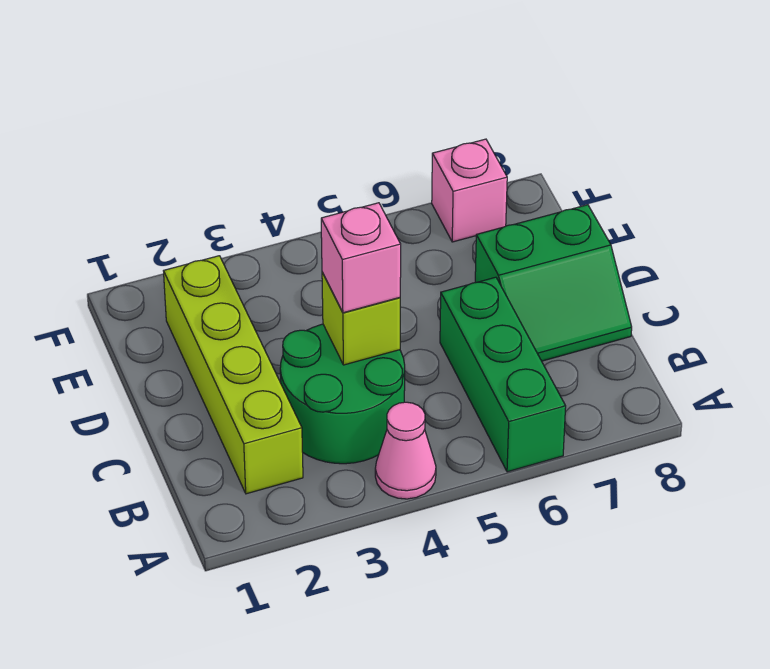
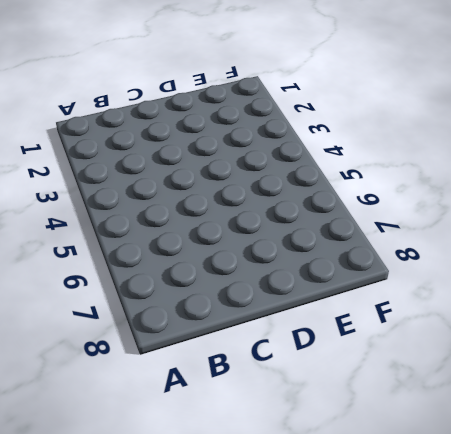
none -> pink 1x1 cone [375,402,436,499]
none -> green 1x3 brick [440,277,566,472]

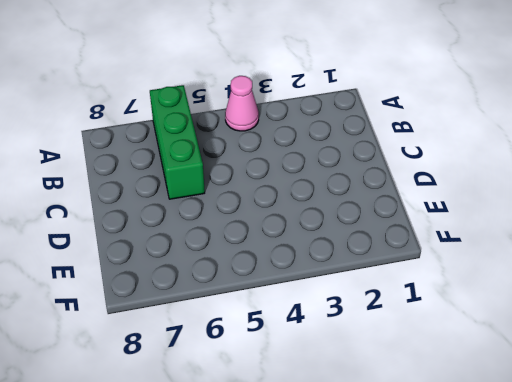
none -> lime 1x4 brick [164,256,303,494]
none -> green 2x2 round brick [280,324,405,464]

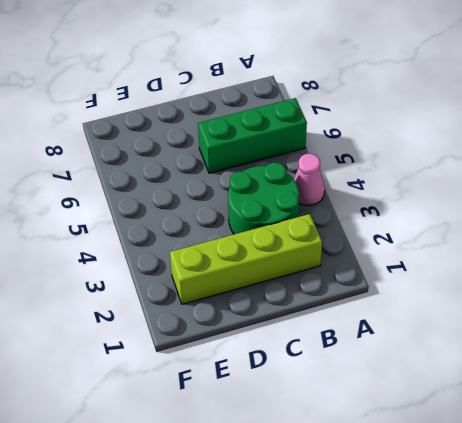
none -> green 2x2 slope [475,205,632,361]
none -> pink 1x1 brick [432,139,507,242]

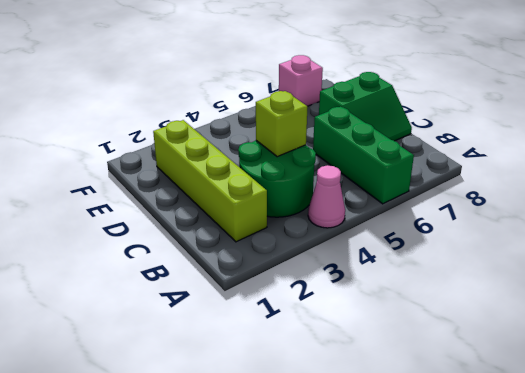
none -> pink 1x1 brick [321,203,401,313]

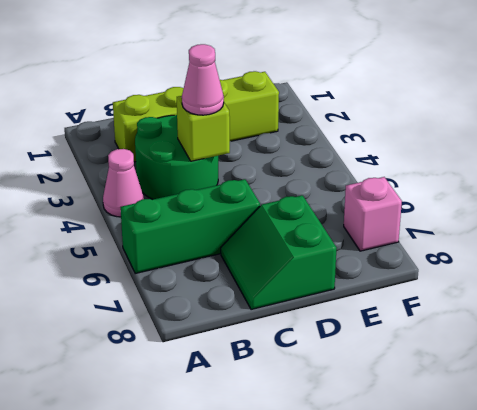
pink 1x1 cone [182,44,224,115] -> pink 1x1 brick [321,203,401,313]

